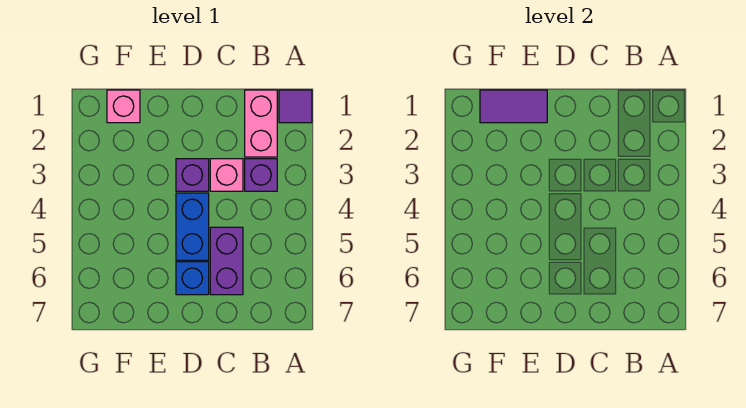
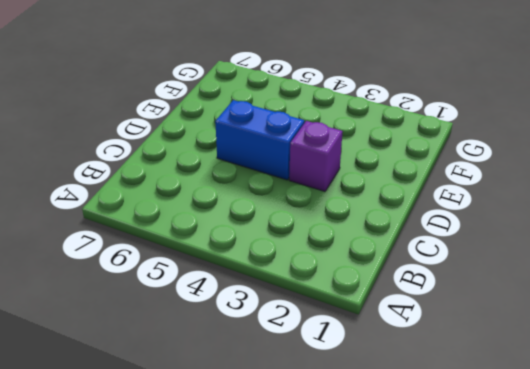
none -> purple 1x1 tile [279,90,312,123]
none -> pink 1x2 brick [245,90,277,157]

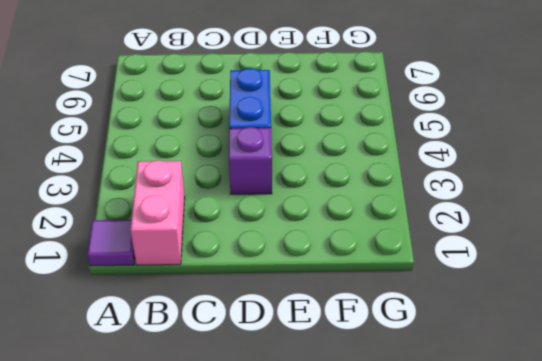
none -> purple 1x1 brick [245,159,277,191]
none -> pink 1x1 brick [210,159,243,191]

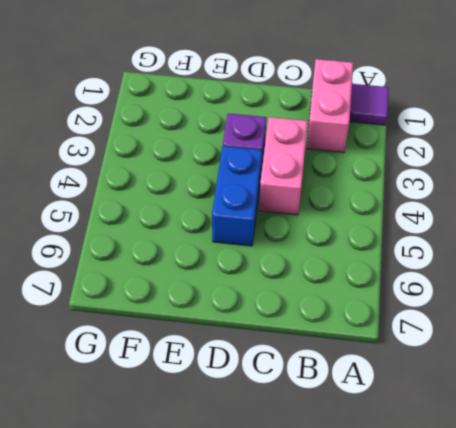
pink 1x2 brick [259,117,308,215] -> pink 1x1 brick [210,159,243,191]
none -> purple 1x1 brick [245,159,277,191]
none -> purple 1x2 brick [210,227,243,295]

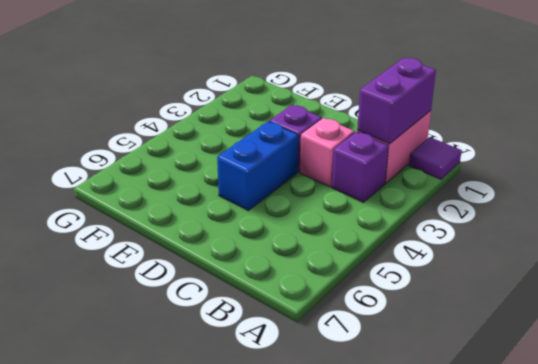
purple 1x2 brick [357,58,436,144] -> purple 1x2 brick moved to [210,227,243,295]
none -> blue 1x1 brick [176,262,209,295]
none -> pink 1x1 brick [107,90,140,123]

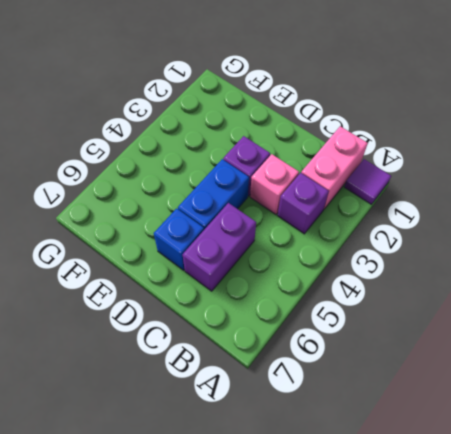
none -> pink 1x1 brick [107,90,140,123]
none -> purple 1x2 tile [480,90,547,123]

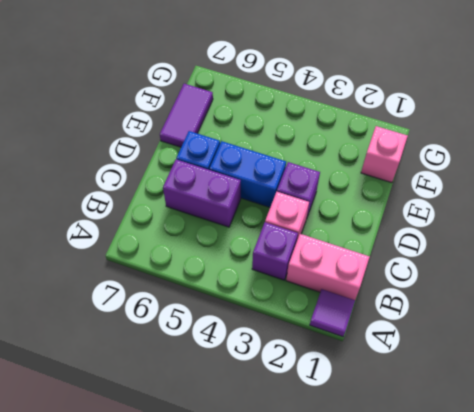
purple 1x2 tile [160,84,213,147] -> purple 1x2 tile moved to [480,90,547,123]

